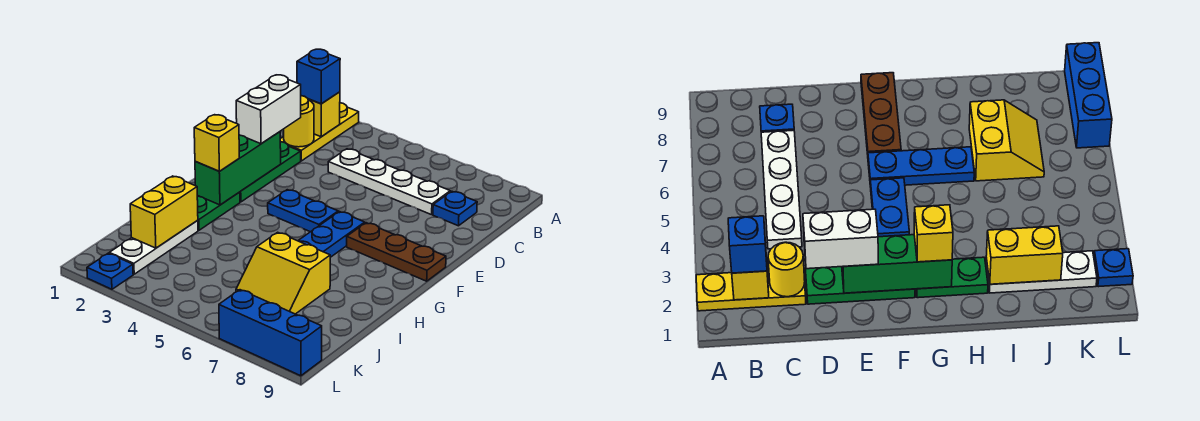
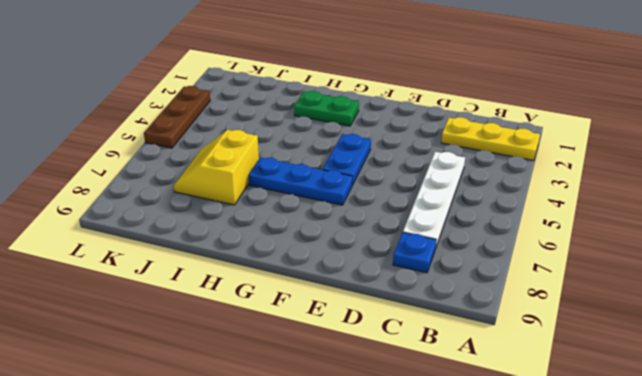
brown 1x3 plate [144,86,210,148] -> brown 1x3 plate moved to [347,223,446,281]
none -> green 1x3 plate [240,142,301,202]
none -> white 1x3 plate [109,220,198,274]
none -> blue 1x1 plate [87,253,133,289]

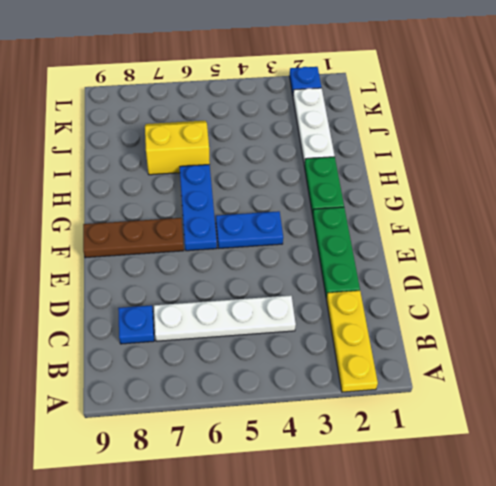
none -> blue 1x3 brick [219,290,322,376]
none -> yellow 1x1 brick [308,92,340,137]
none -> yellow 1x1 round brick [283,96,314,147]

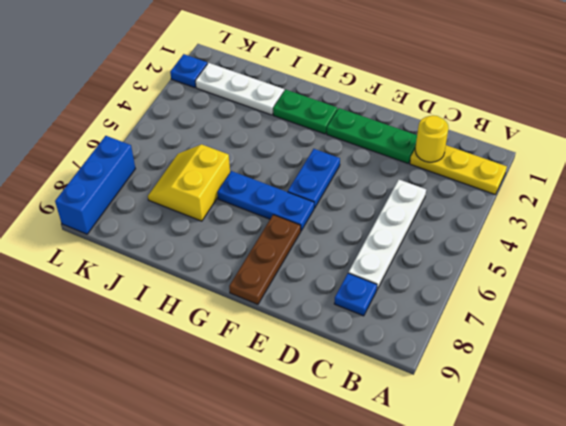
none -> yellow 1x1 brick [308,92,340,137]
none -> green 1x3 brick [195,132,281,205]
none -> yellow 1x2 brick [130,176,198,248]

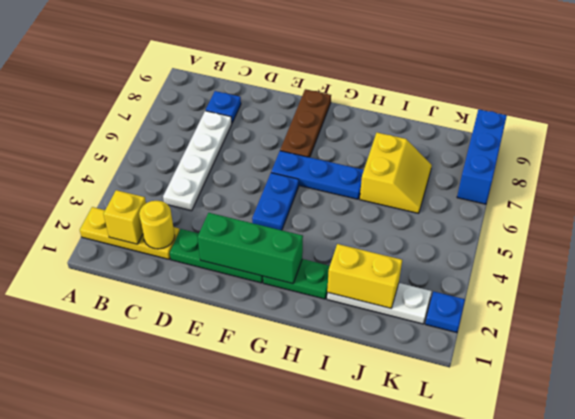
none -> blue 1x1 brick [297,49,340,104]
none -> white 1x2 brick [236,75,301,144]
none -> yellow 1x1 brick [194,115,239,171]

